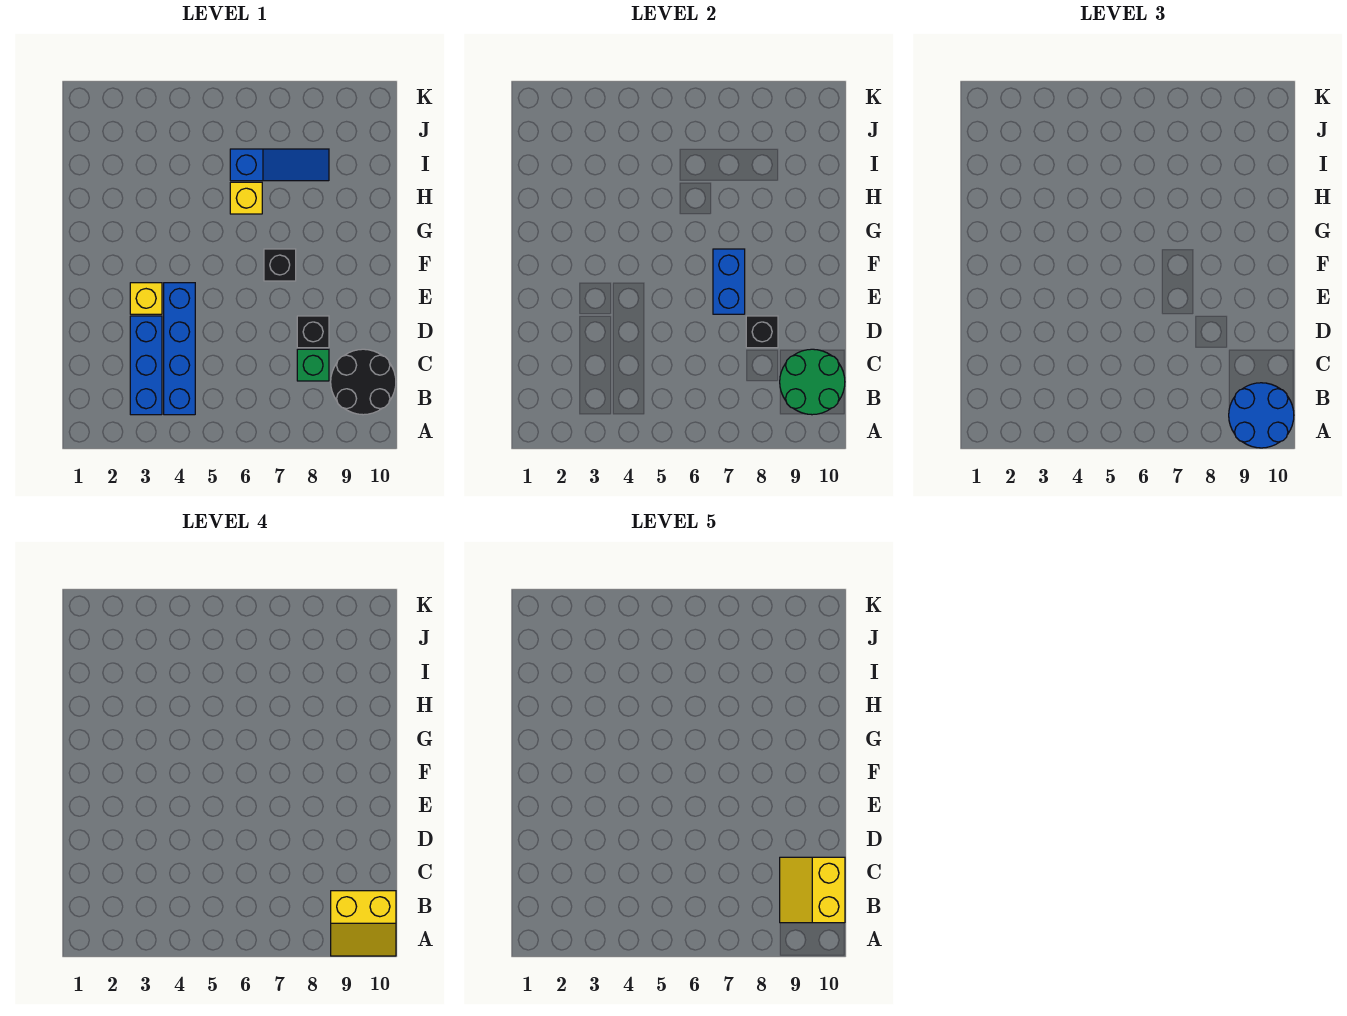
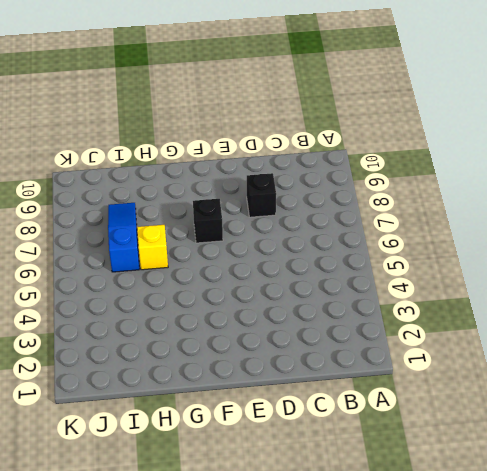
none -> blue 1x3 brick [130,316,162,415]
none -> blue 1x4 brick [164,283,195,415]
none -> black 2x2 round brick [331,349,396,415]

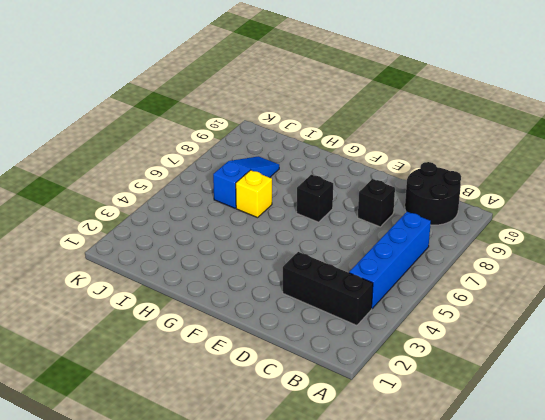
black 1x3 brick [283,252,373,325] -> blue 1x3 brick [130,316,162,415]
blue 1x4 brick [349,212,431,309] -> blue 1x4 brick turned to [164,283,195,415]
none -> green 1x1 brick [297,349,329,381]
none -> yellow 1x1 brick [130,283,162,314]
none -> green 2x2 round brick [780,349,845,415]

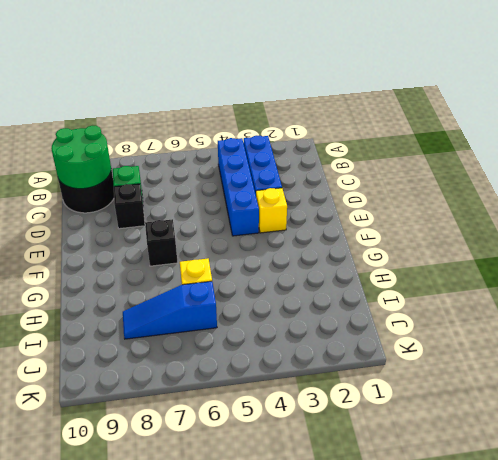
none -> black 1x1 brick [746,316,778,348]
none -> blue 1x2 brick [713,249,745,314]
none -> blue 2x2 round brick [1229,383,1294,448]

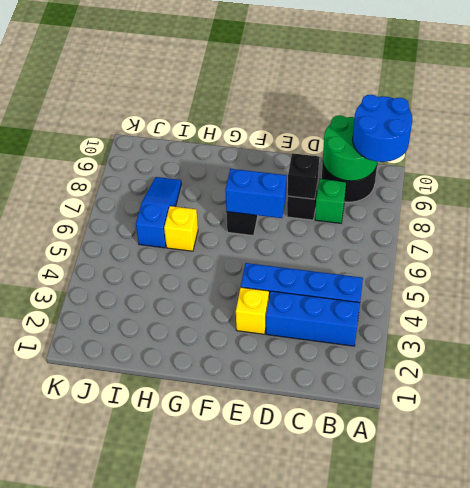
none -> yellow 2x2 slope [331,891,396,956]
none -> yellow 2x2 slope [780,857,845,923]

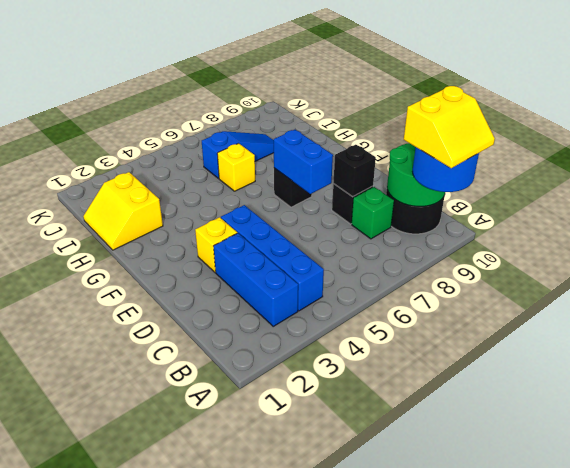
yellow 2x2 slope [84,172,163,250] -> yellow 2x2 slope moved to [780,857,845,923]

